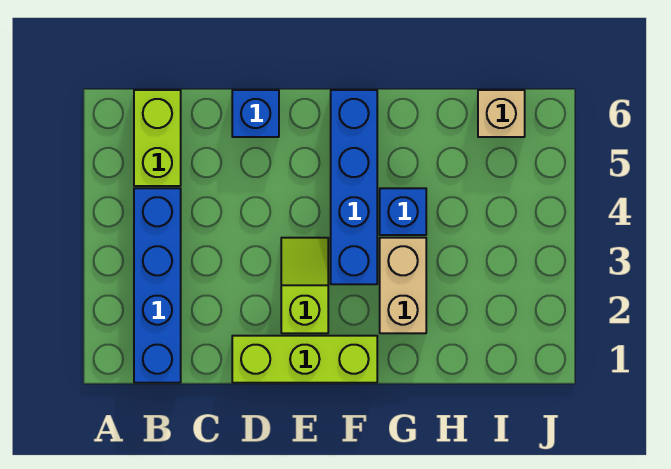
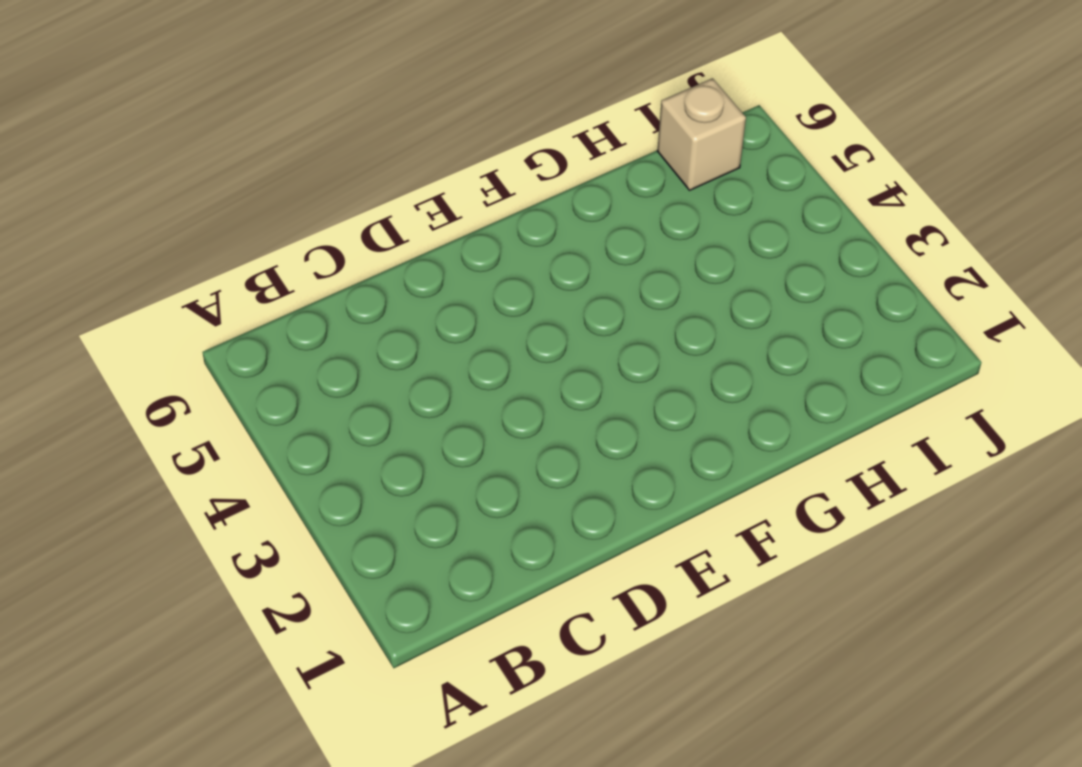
none -> blue 1x4 brick [134,188,181,383]
none -> lime 1x2 brick [134,90,181,186]

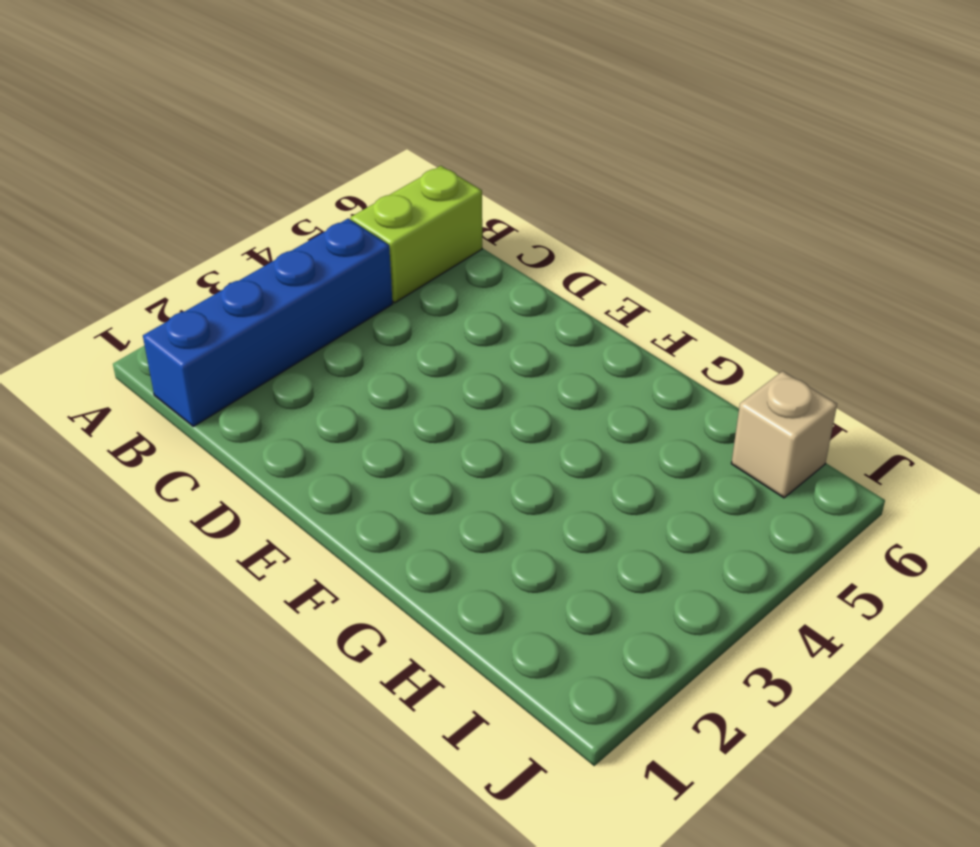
none -> lime 1x3 brick [232,336,377,383]
none -> blue 1x1 brick [232,90,279,137]

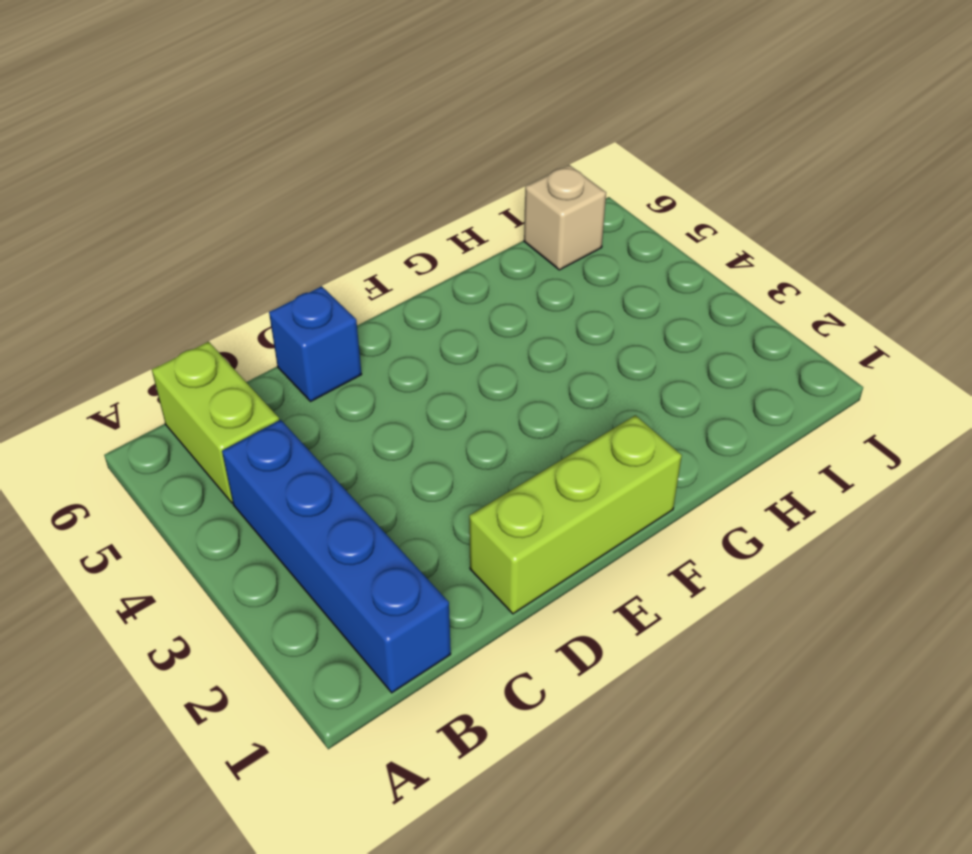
none -> lime 1x2 slope [281,238,328,333]
none -> blue 1x4 brick [331,90,377,284]

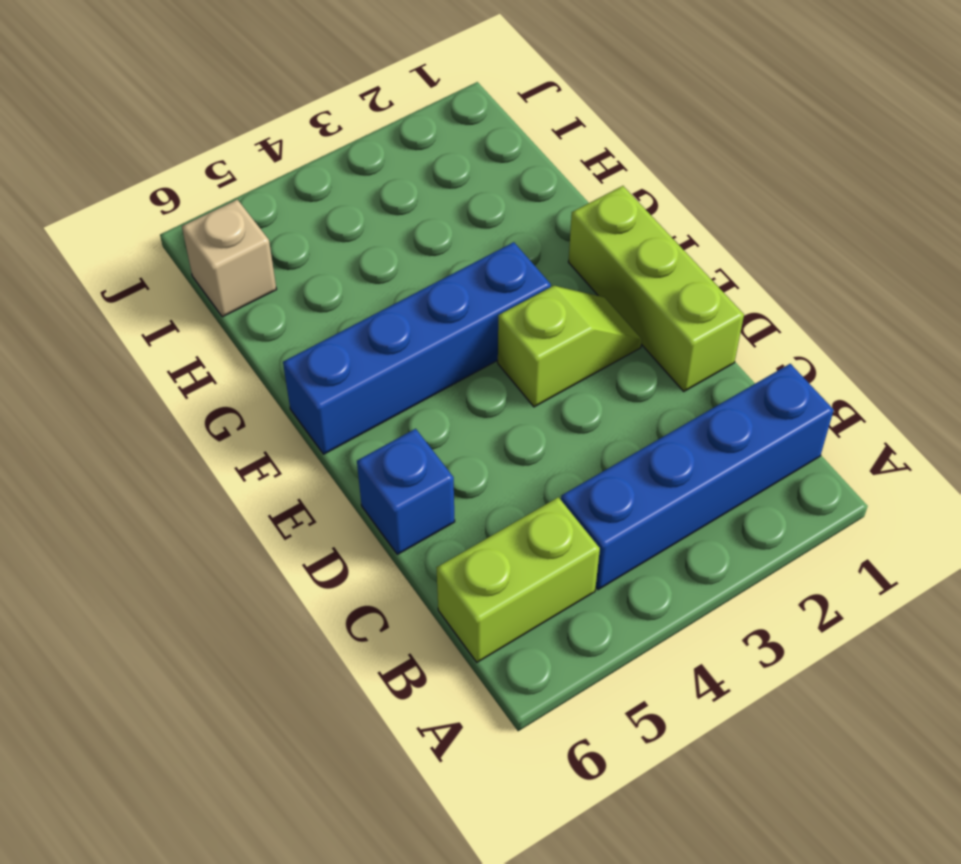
lime 1x2 slope [498,286,642,407] -> lime 1x2 slope turned to [281,238,328,333]
none -> tan 1x2 brick [380,238,426,333]
none -> blue 1x1 brick [380,188,426,235]

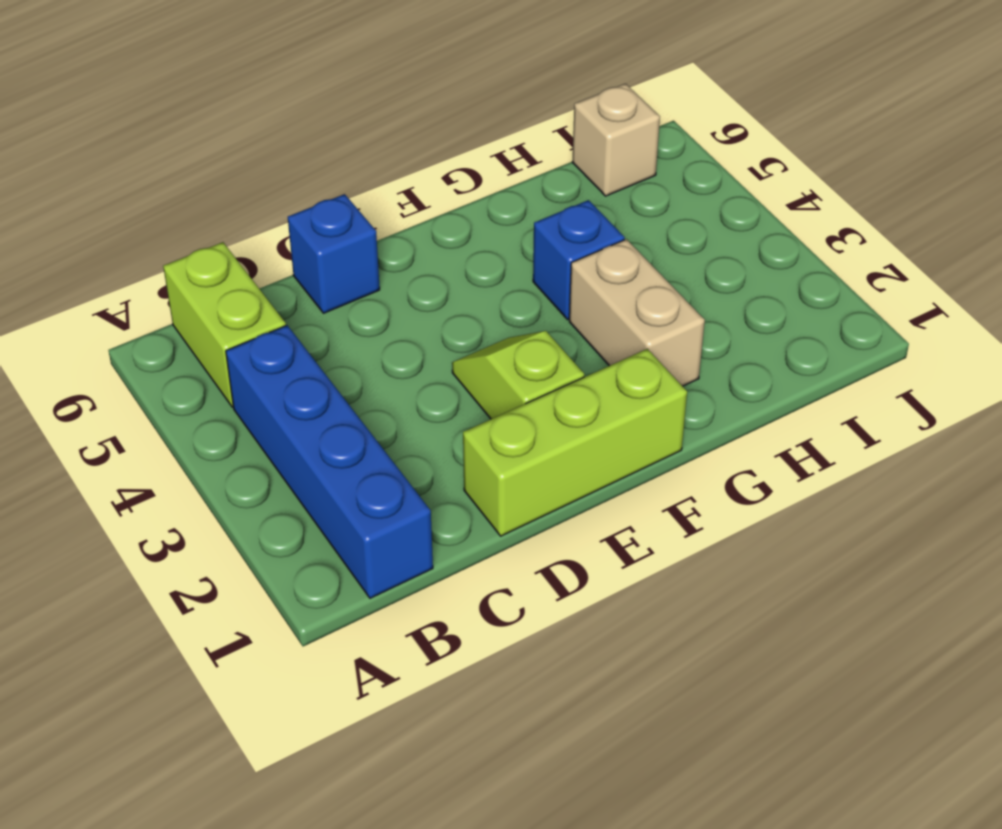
none -> blue 1x4 brick [331,90,377,284]

